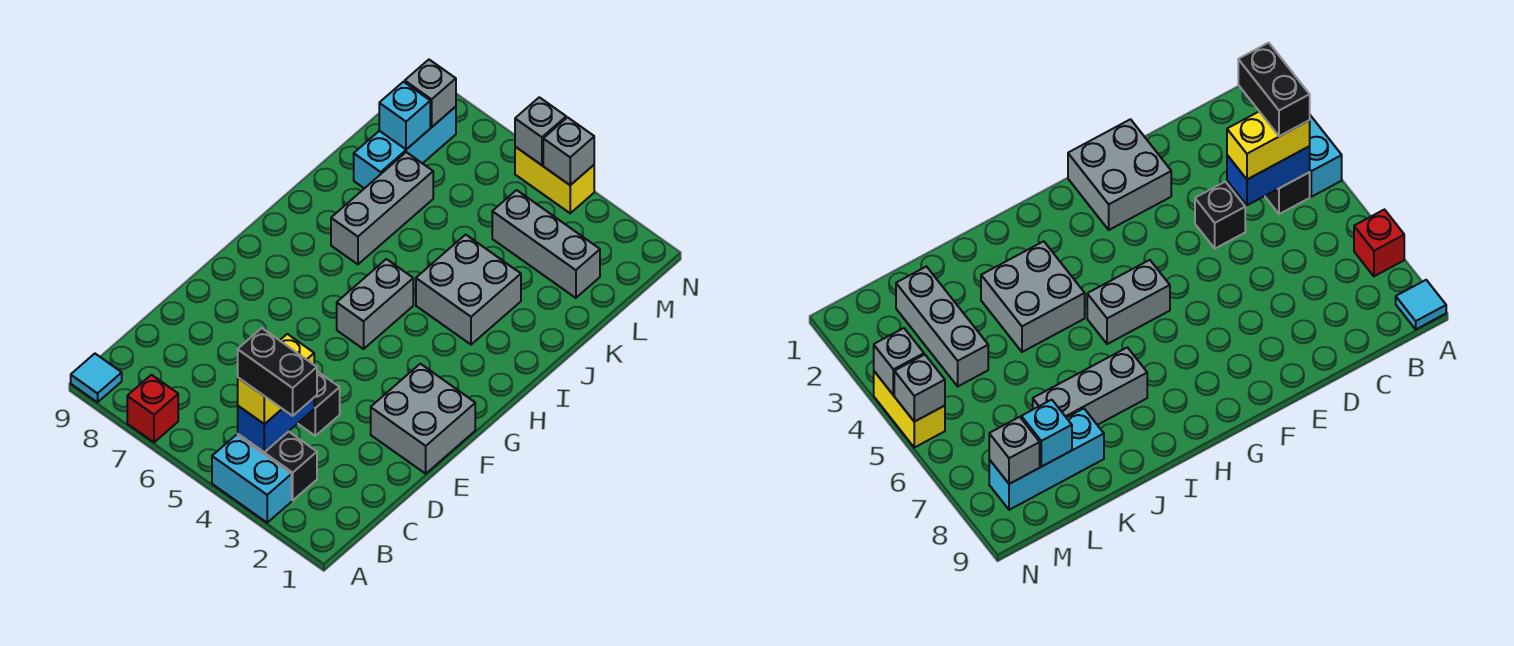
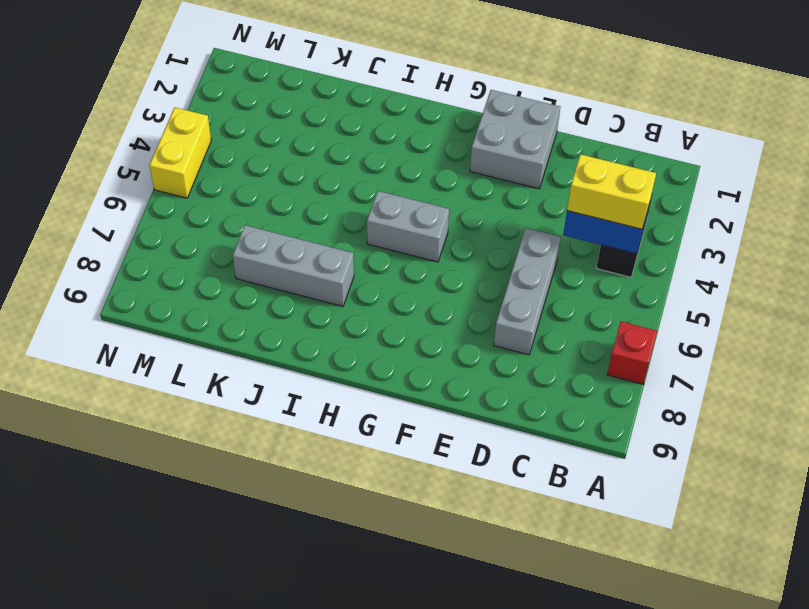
grey 1x3 brick [494,228,561,355] -> grey 1x3 brick moved to [492,190,600,298]
none -> cyan 1x2 brick [212,435,292,523]
none -> cyan 1x1 tile [71,354,122,402]
none -> black 1x1 brick [298,371,340,436]

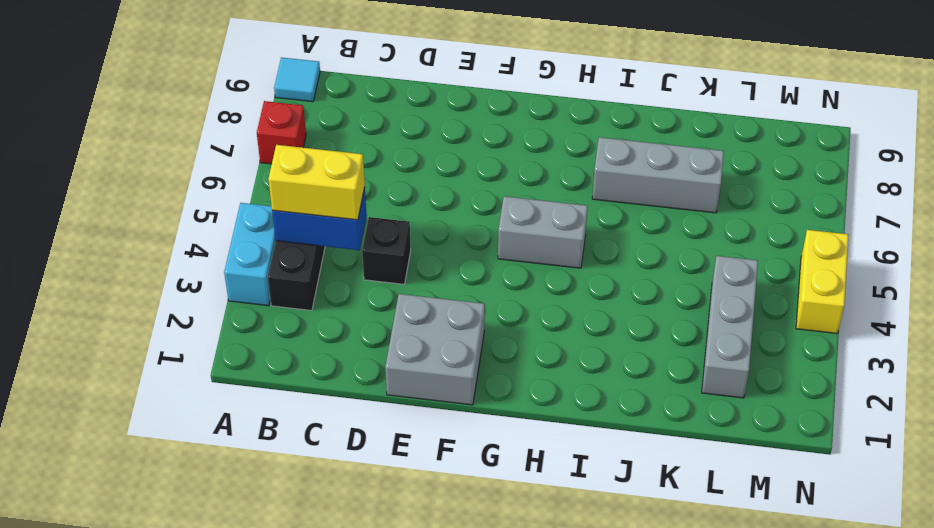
none -> grey 2x2 brick [416,235,521,345]
none -> cyan 1x3 brick [354,107,456,188]
none -> cyan 1x1 brick [379,82,430,149]

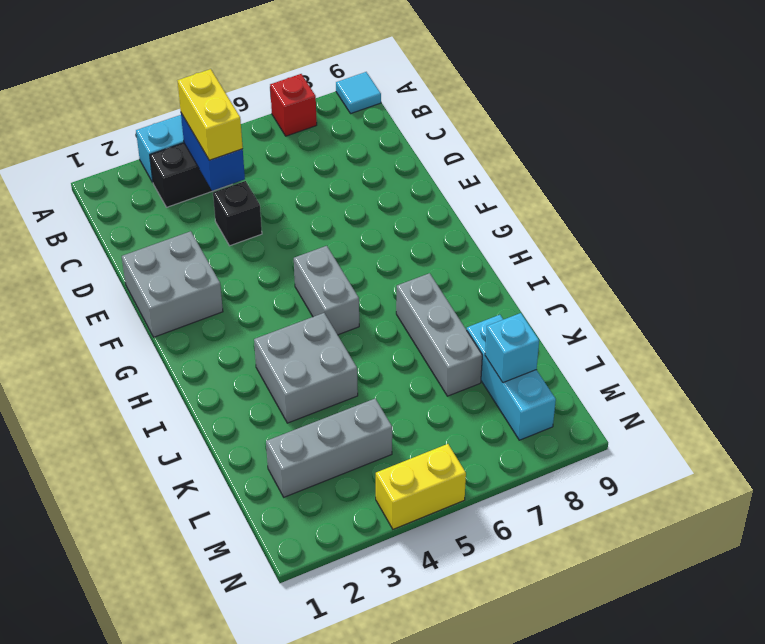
none -> grey 1x1 brick [405,60,456,127]
none -> grey 1x1 brick [543,117,594,185]
none -> grey 1x1 brick [515,97,566,165]

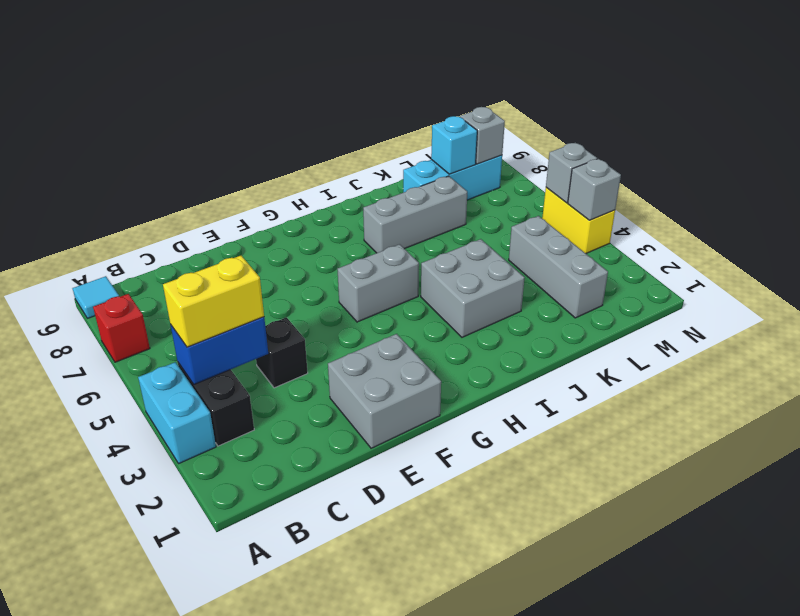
none -> black 1x2 brick [238,328,317,416]

